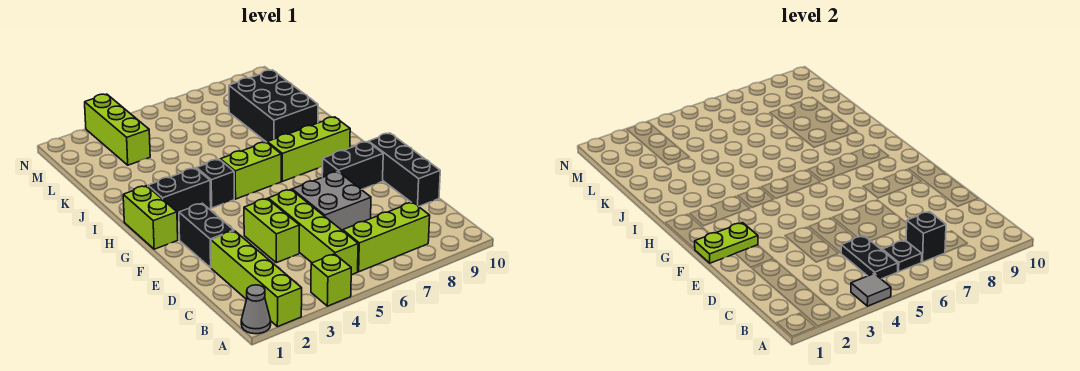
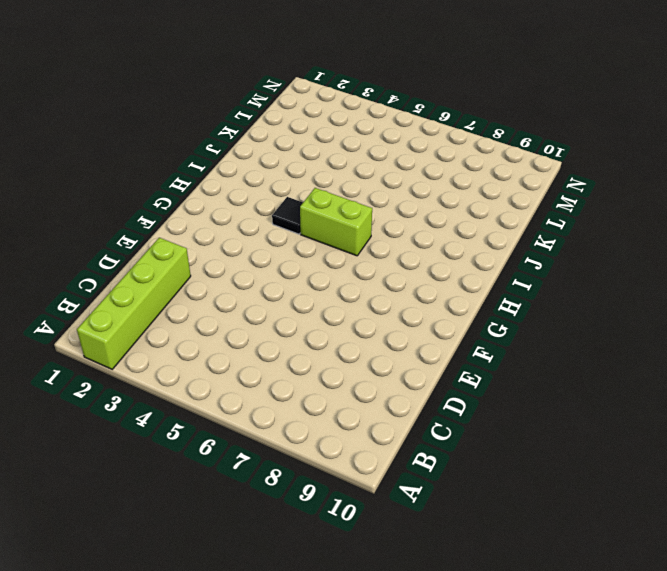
black 1x1 tile [272,197,303,234] -> black 1x1 brick [197,159,234,208]
none -> grey 1x1 cone [241,285,271,334]
none -> lime 1x1 brick [311,254,351,306]
none -> lime 1x4 brick [268,190,358,275]

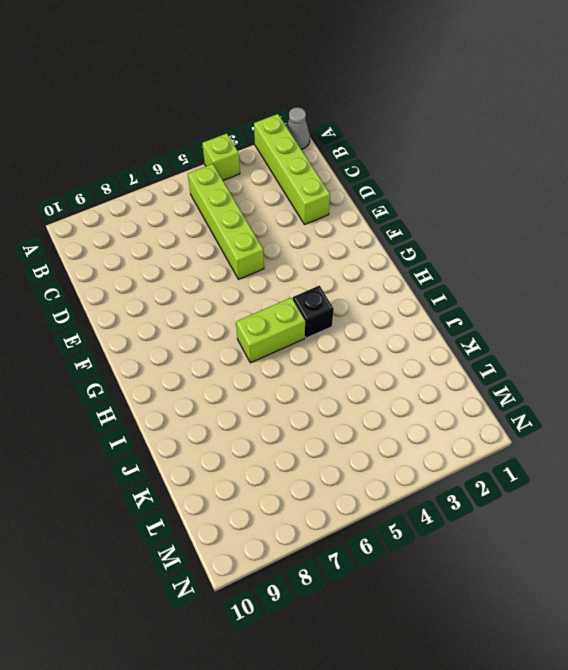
none -> lime 1x3 brick [343,202,430,272]
none -> lime 1x2 brick [244,199,300,263]
none -> grey 2x2 brick [292,172,371,231]

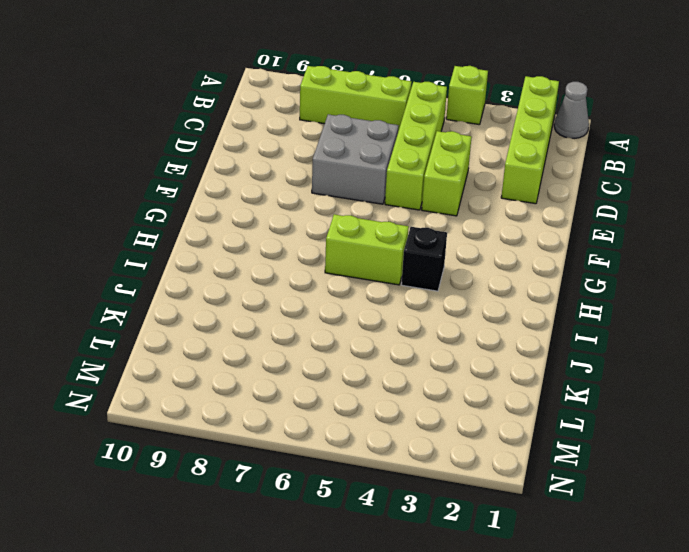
none -> black 1x3 brick [369,133,440,207]
none -> black 1x2 brick [179,203,234,268]
none -> black 1x2 brick [322,142,383,190]

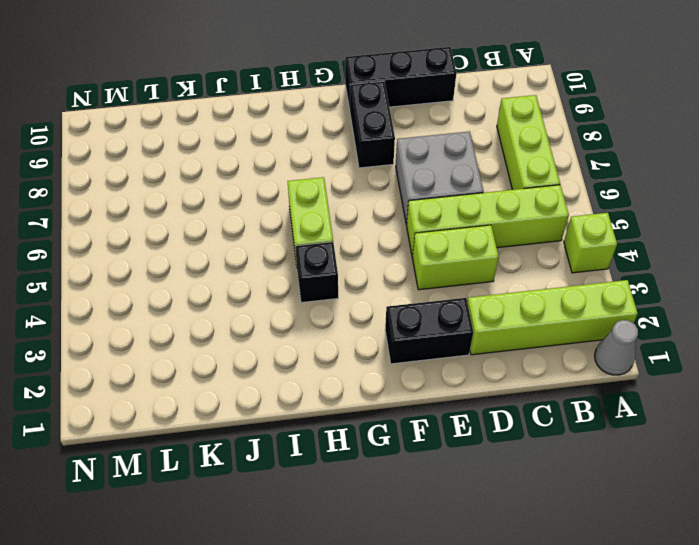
none -> lime 1x2 brick [123,186,178,249]
none -> black 1x2 brick [148,168,211,221]
none -> lime 1x3 brick [267,117,350,181]

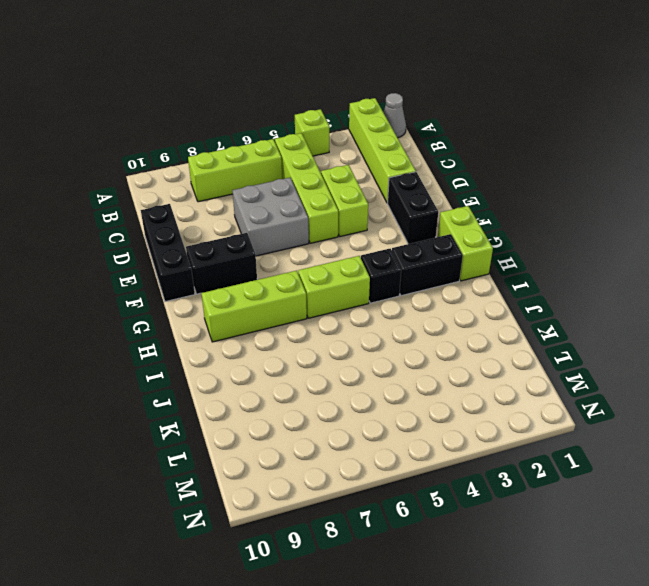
none -> black 2x3 brick [229,70,318,142]
none -> lime 1x3 brick [85,94,150,165]
none -> grey 1x1 tile [851,274,891,306]

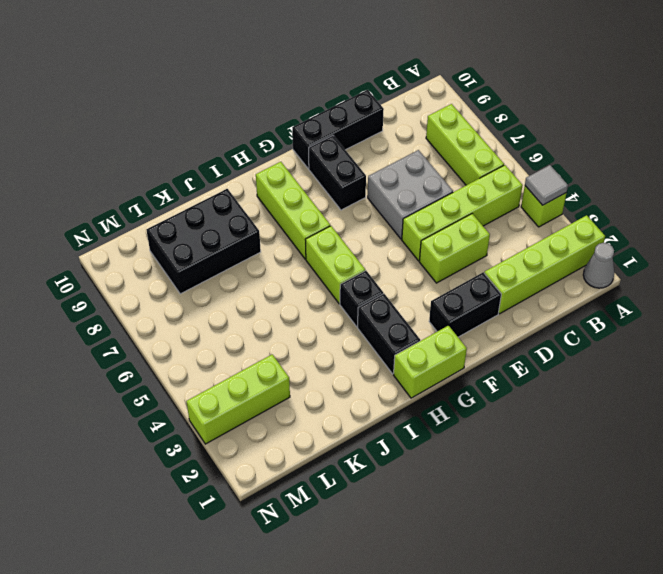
none -> black 1x2 plate [841,236,898,279]
none -> black 1x1 plate [882,240,922,272]
none -> black 1x1 brick [906,212,946,262]

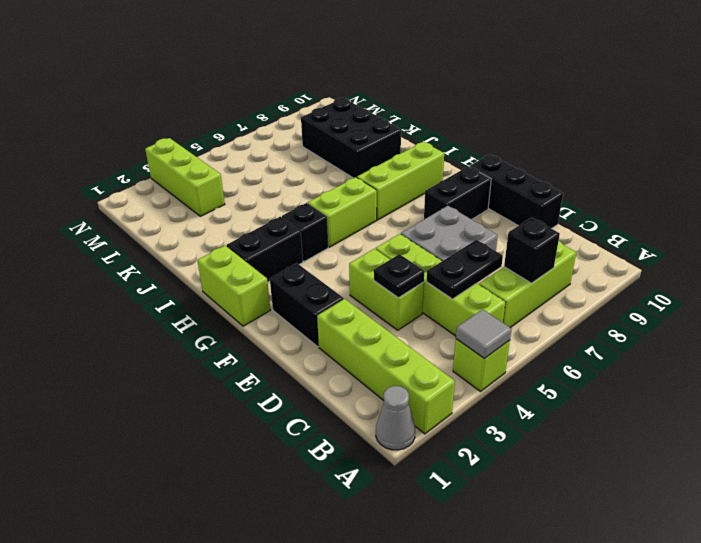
black 1x2 plate [427,240,503,299] -> black 1x2 plate turned to [841,236,898,279]
black 1x1 plate [374,254,424,298] -> black 1x1 plate moved to [882,240,922,272]
none -> lime 1x2 plate [695,223,758,263]

